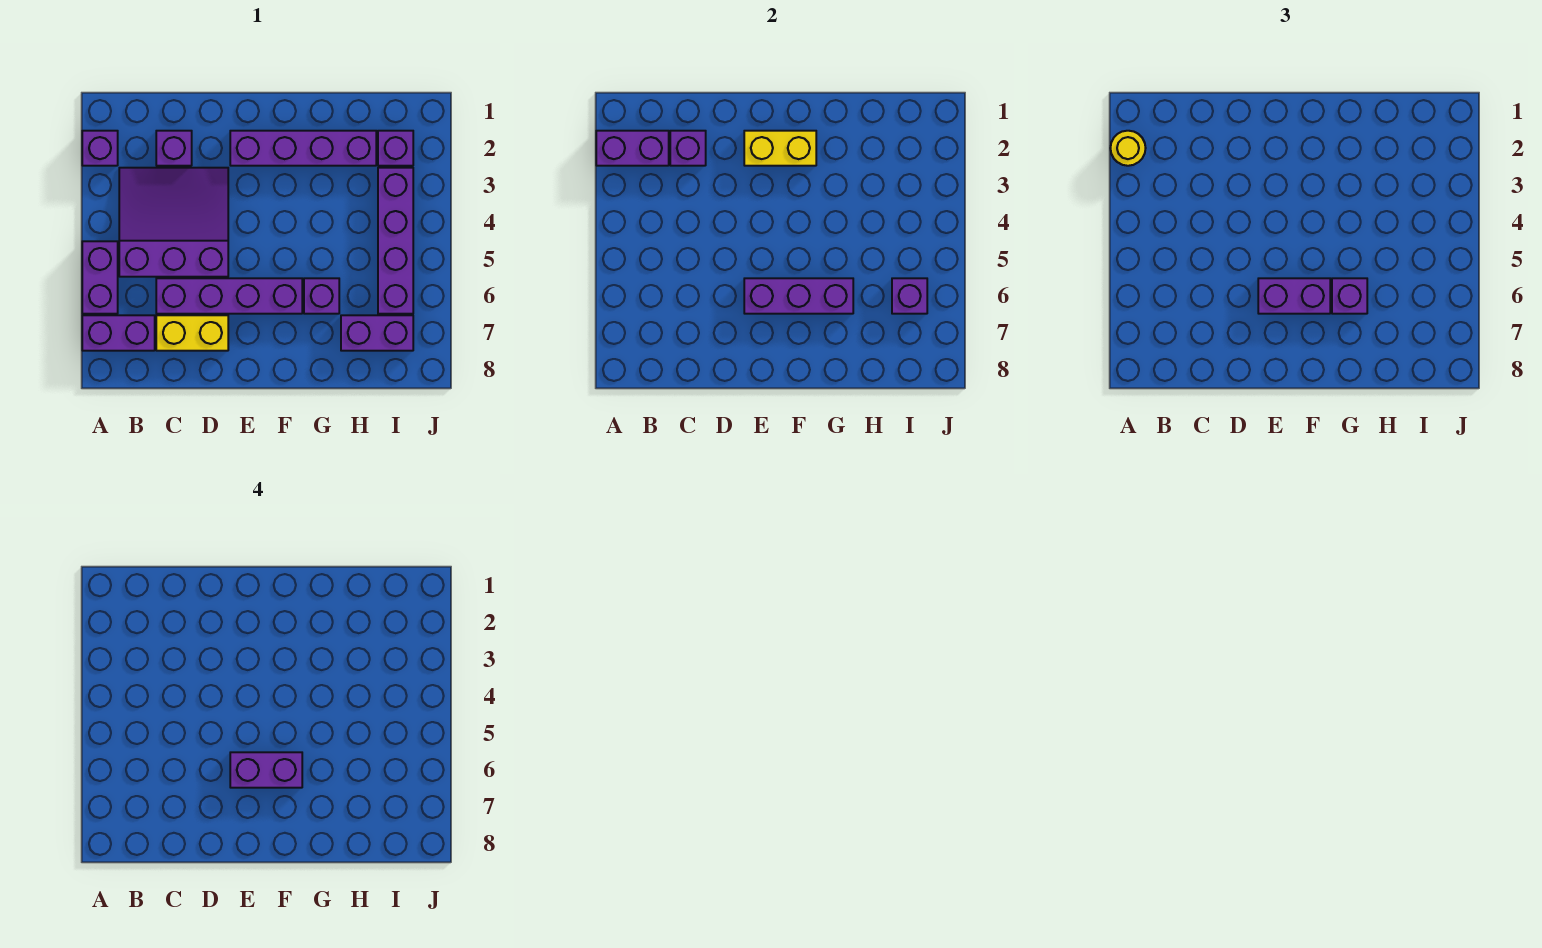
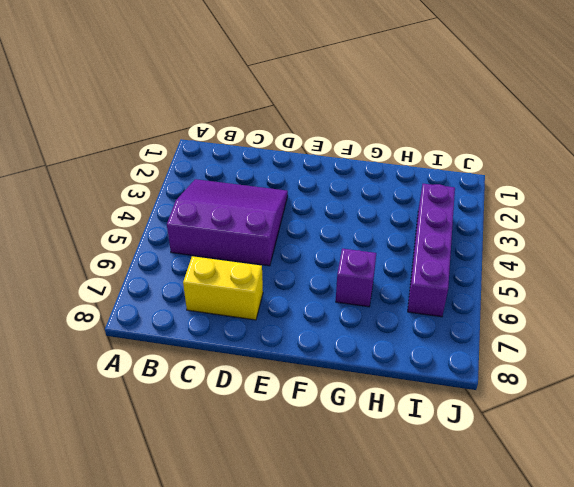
none -> purple 1x1 brick [82,131,118,166]
none -> purple 1x2 brick [82,241,118,314]
none -> purple 1x2 brick [82,315,155,351]

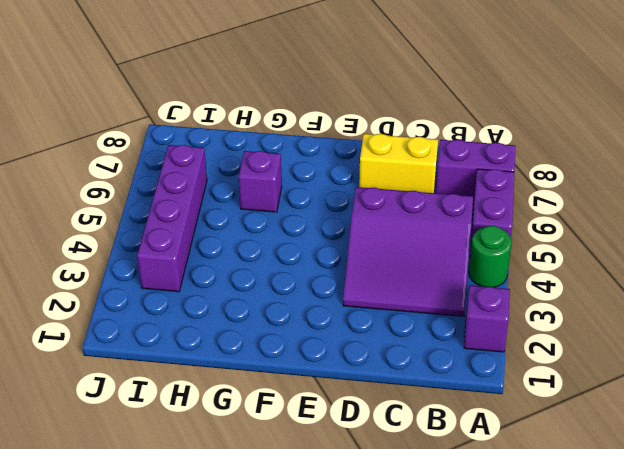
green 1x1 round brick [469,226,512,287] -> none
none -> purple 1x1 brick [156,131,192,166]
none -> purple 1x4 brick [156,278,302,314]
none -> purple 1x4 brick [230,131,376,166]

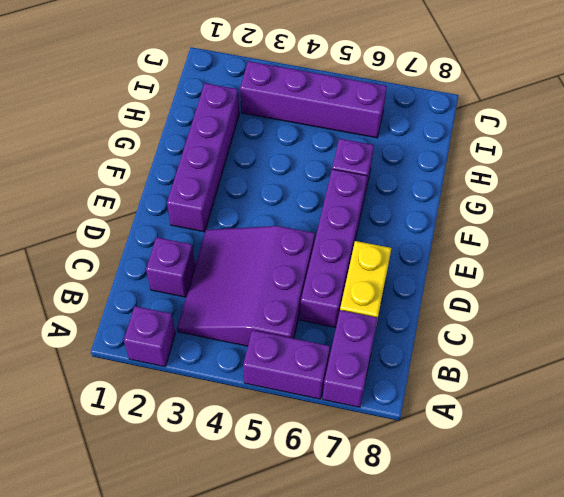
none -> purple 1x2 brick [341,315,413,351]
none -> purple 1x1 brick [378,131,413,166]
none -> purple 1x2 brick [596,131,669,166]

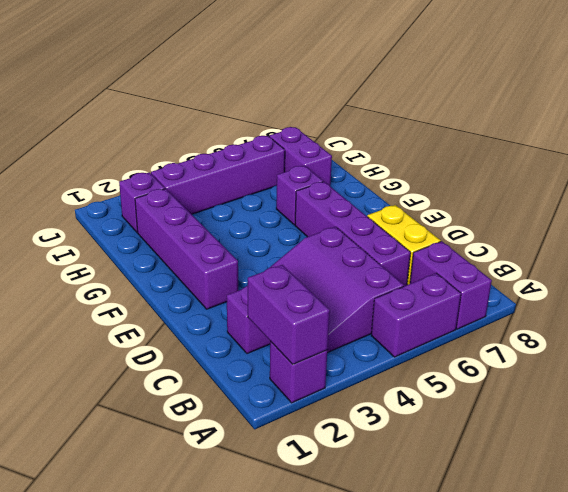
none -> purple 1x1 brick [670,131,706,166]
none -> yellow 1x2 brick [744,131,816,166]
none -> purple 1x3 brick [744,278,853,314]

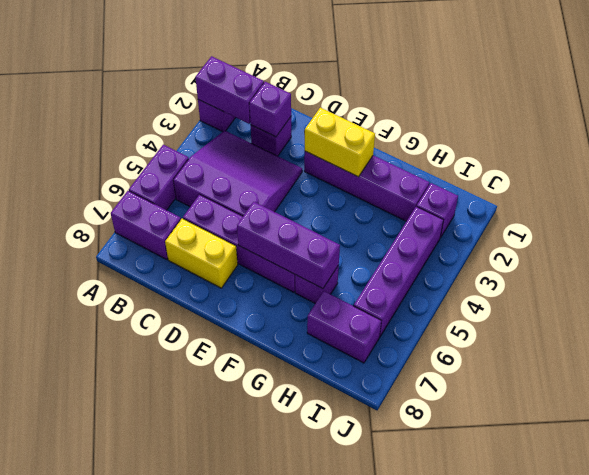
none -> purple 1x1 brick [892,278,927,314]
none -> yellow 1x1 round brick [1110,131,1146,166]
none -> purple 1x2 brick [1258,278,1330,314]

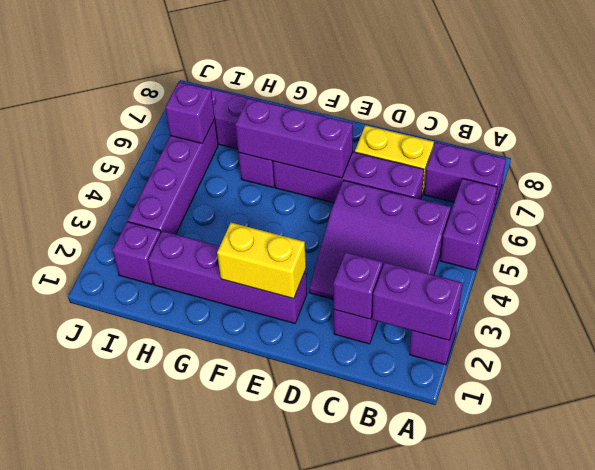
none -> yellow 1x1 round brick [1110,131,1146,166]
none -> purple 1x2 brick [1258,278,1330,314]
none -> purple 1x1 brick [1332,278,1367,314]

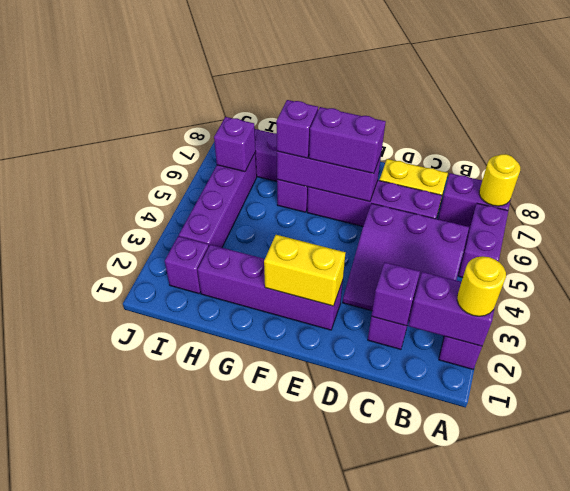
yellow 1x1 round brick [479,154,520,206] -> none
none -> purple 1x2 brick [230,752,302,788]

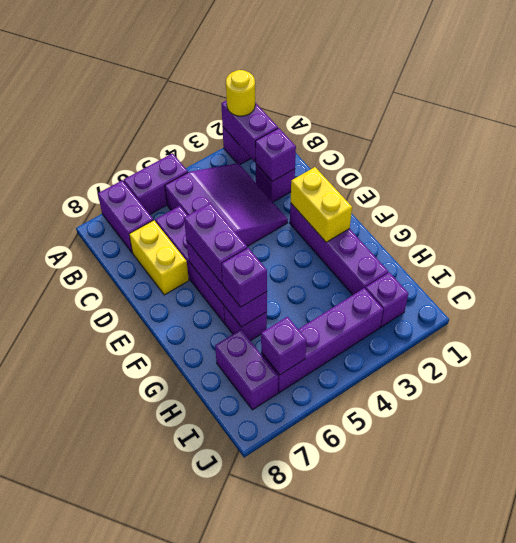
none -> purple 1x2 brick [230,752,302,788]

